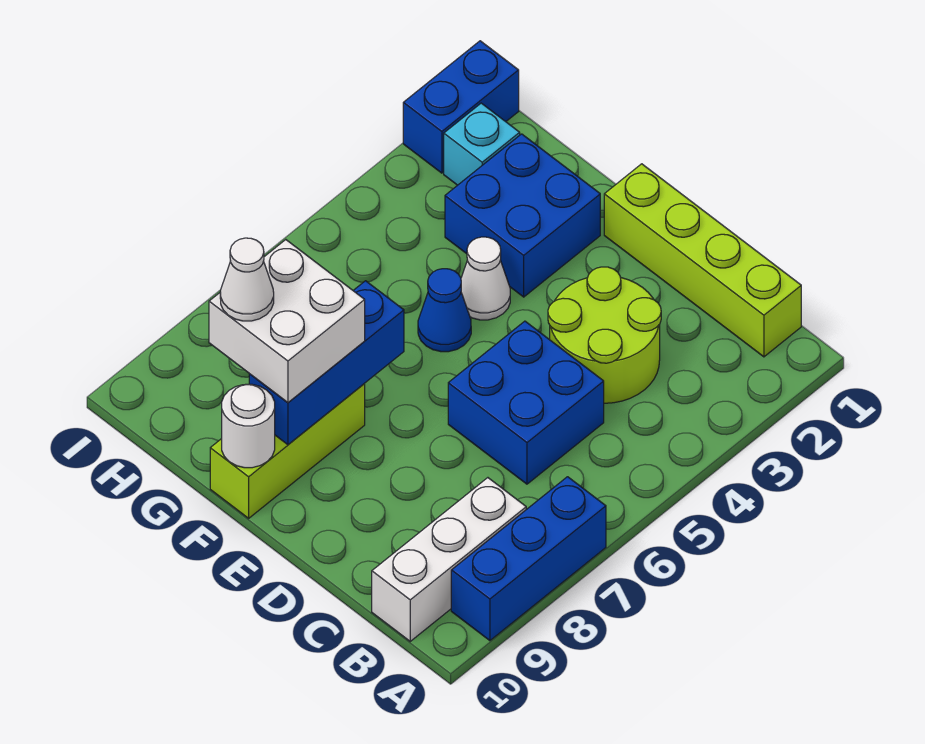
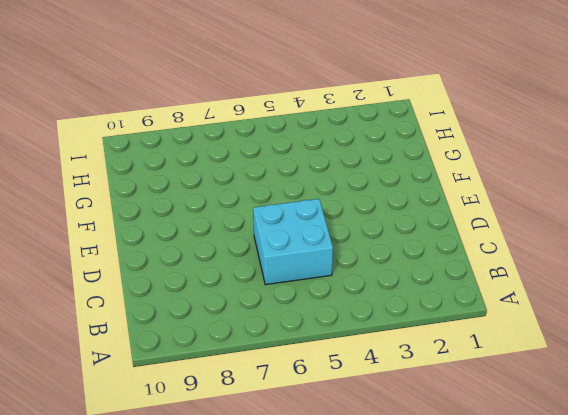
cyan 2x2 brick [253,199,333,285] -> blue 2x2 brick [448,321,604,484]
none -> blue 1x3 brick [451,477,606,641]
none -> lime 1x4 brick [604,164,801,357]
none -> white 1x3 brick [372,478,526,641]

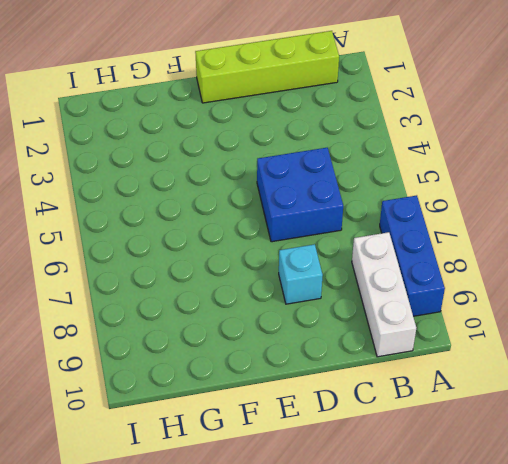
cyan 1x1 brick [279,244,323,304] -> cyan 1x1 brick moved to [444,103,520,185]
none -> lime 2x2 round brick [548,267,661,403]
none -> blue 2x2 brick [445,134,600,297]
none -> white 1x1 cone [461,237,510,320]

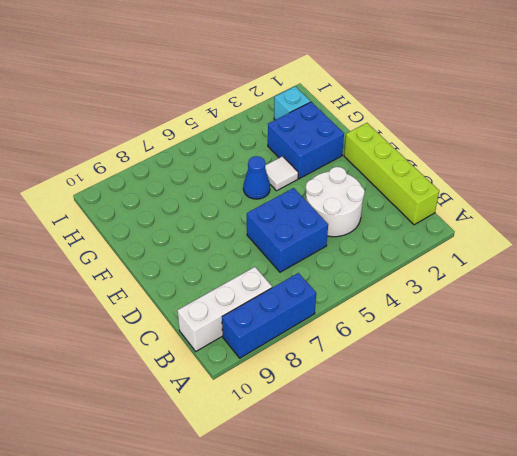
white 2x2 round brick [306,167,365,237] -> lime 2x2 round brick [548,267,661,403]
white 1x1 tile [265,156,298,191] -> white 1x1 cone [461,237,510,320]
none -> lime 1x3 brick [210,384,365,518]
none -> blue 1x2 brick [403,41,519,173]
none -> blue 1x3 brick [249,281,404,445]

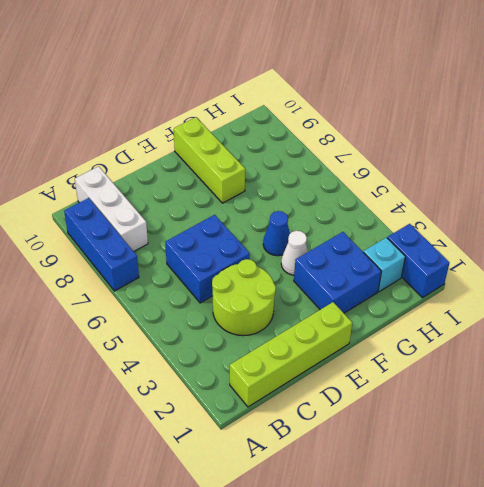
none -> blue 1x3 brick [249,281,404,445]
none -> white 1x1 round brick [222,384,275,468]
none -> white 2x2 brick [209,240,365,403]

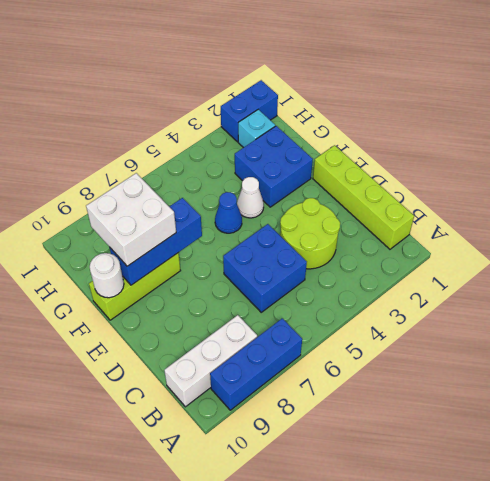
none -> white 1x1 cone [220,238,274,321]

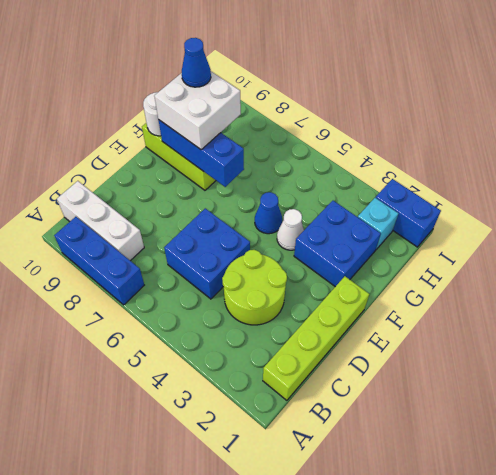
blue 1x1 cone [182,38,211,87] -> white 1x1 cone [220,238,274,321]

